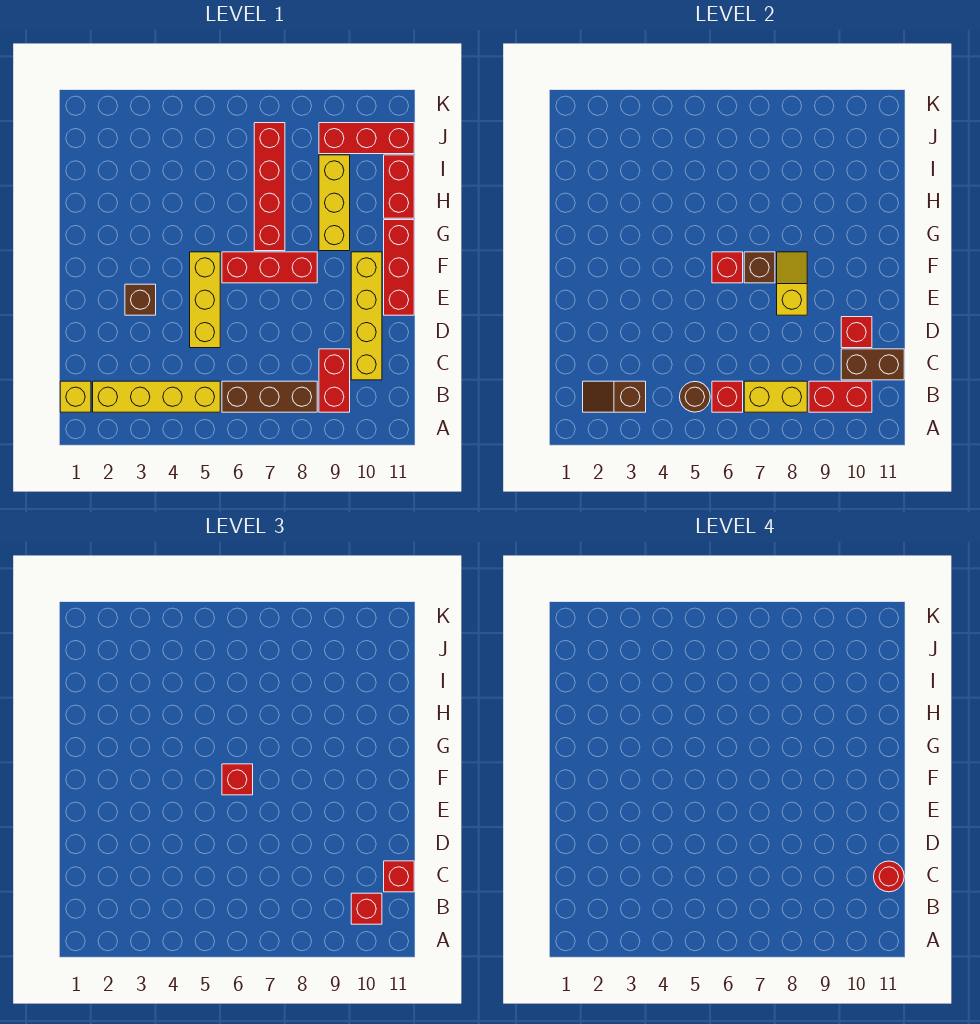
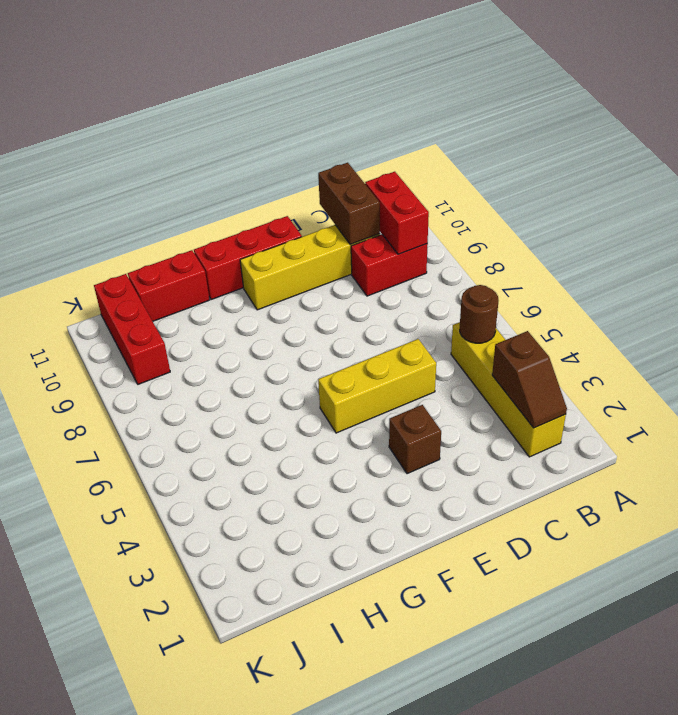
none -> yellow 1x1 brick [60,381,91,412]
none -> brown 1x3 brick [222,381,317,412]
none -> red 1x3 brick [222,252,317,283]

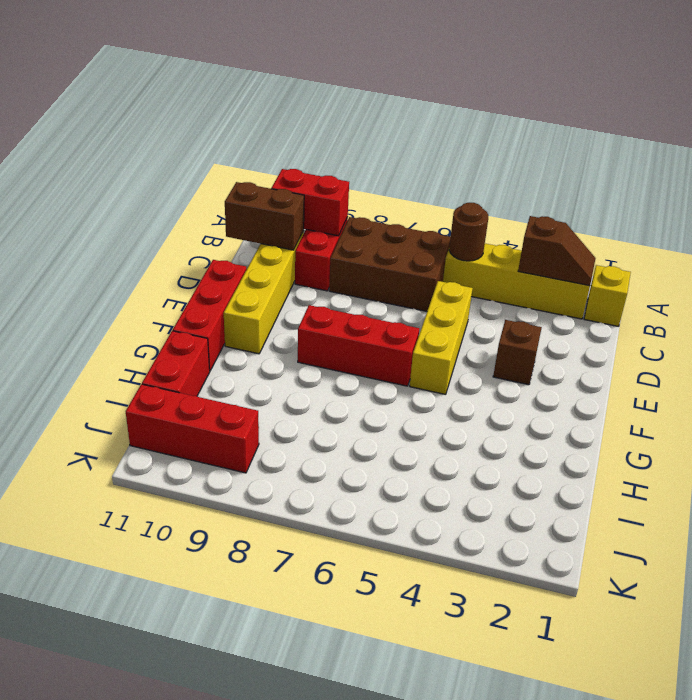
brown 2x3 brick [329,217,451,311] -> brown 1x3 brick [222,381,317,412]
none -> red 1x4 brick [254,123,285,251]
none -> yellow 1x3 brick [319,155,350,251]
none -> red 1x1 brick [712,381,743,412]

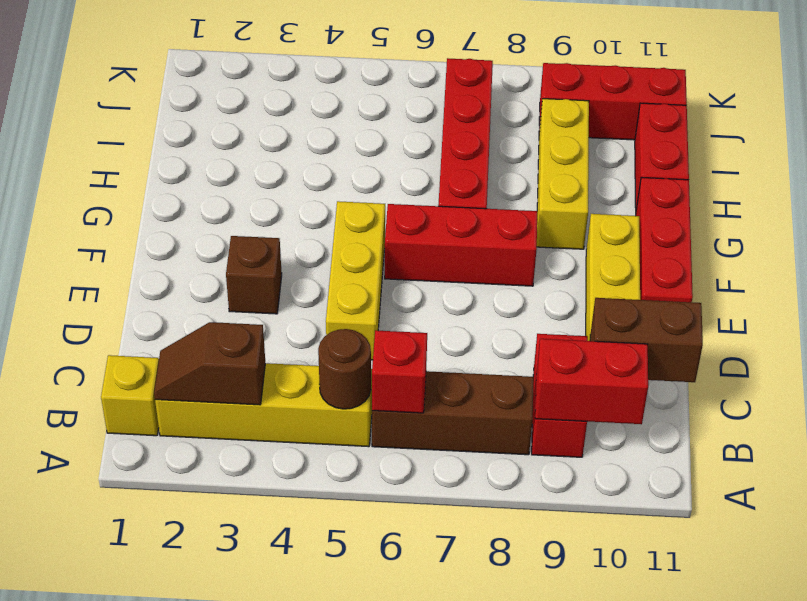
none -> yellow 1x2 brick [744,381,807,412]
none -> red 1x1 brick [841,317,872,348]
none -> yellow 1x2 slope [777,252,807,315]

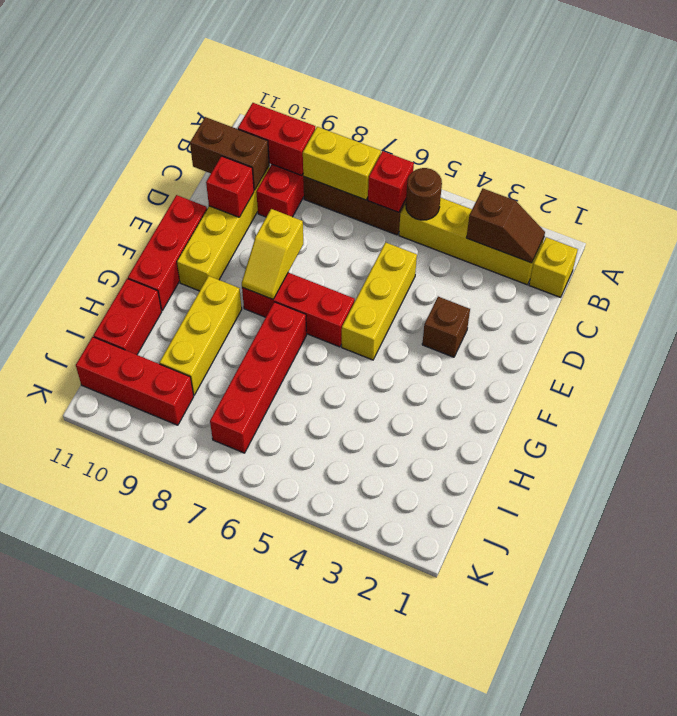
none -> red 1x1 brick [712,252,743,283]
none -> brown 1x1 brick [744,252,775,283]
none -> red 1x1 brick [351,893,382,924]

